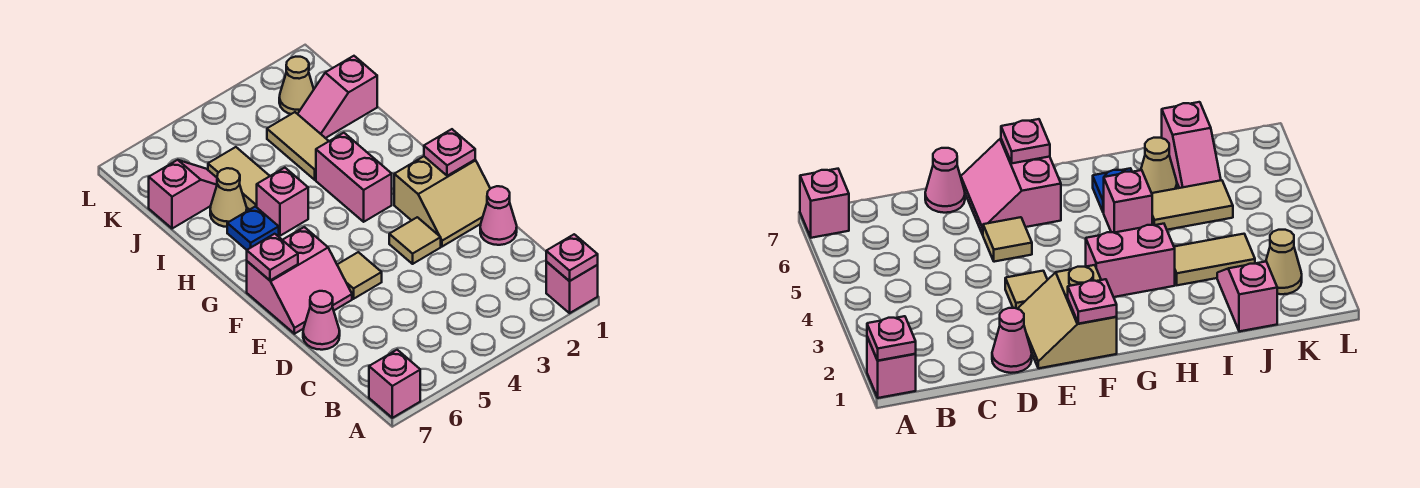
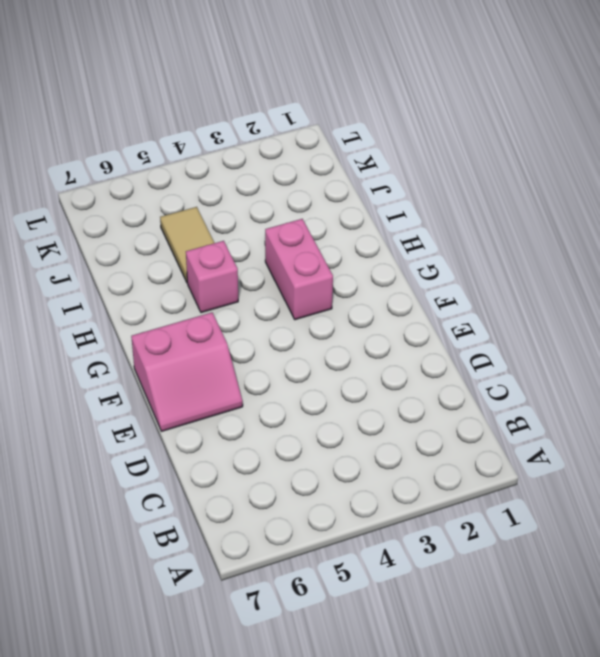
none -> pink 1x1 brick [546,262,598,313]
none -> pink 1x1 brick [369,350,420,418]
none -> pink 1x1 cone [480,186,517,245]

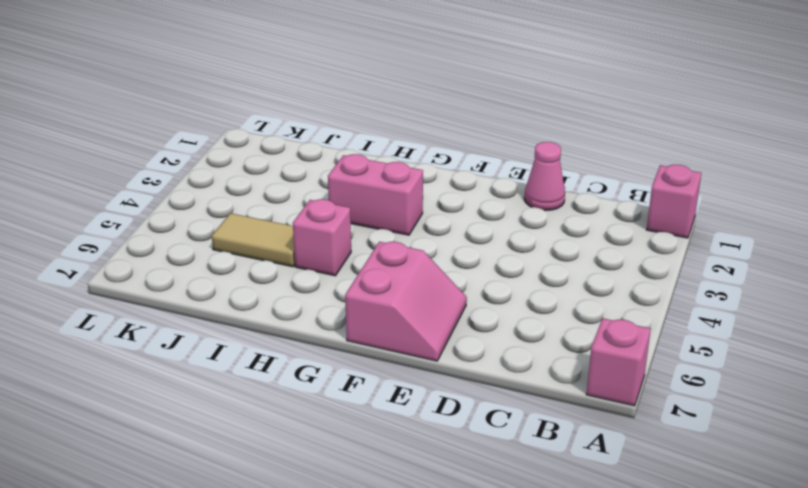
none -> pink 1x1 cone [303,291,340,350]
none -> tan 2x2 slope [394,156,490,247]
none -> tan 1x1 tile [389,217,441,264]

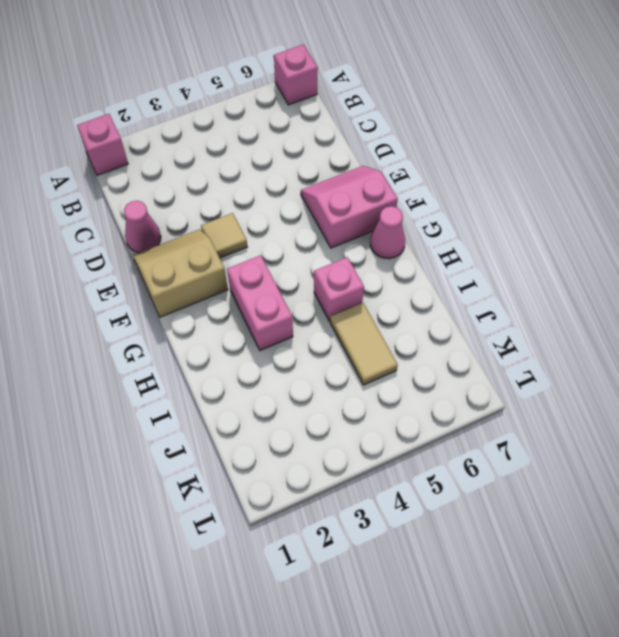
pink 1x1 cone [370,206,405,259] -> pink 1x1 cone moved to [303,291,340,350]
none -> tan 1x1 tile [337,252,382,299]
none -> blue 1x1 plate [227,206,279,250]
none -> tan 1x2 tile [267,112,329,180]

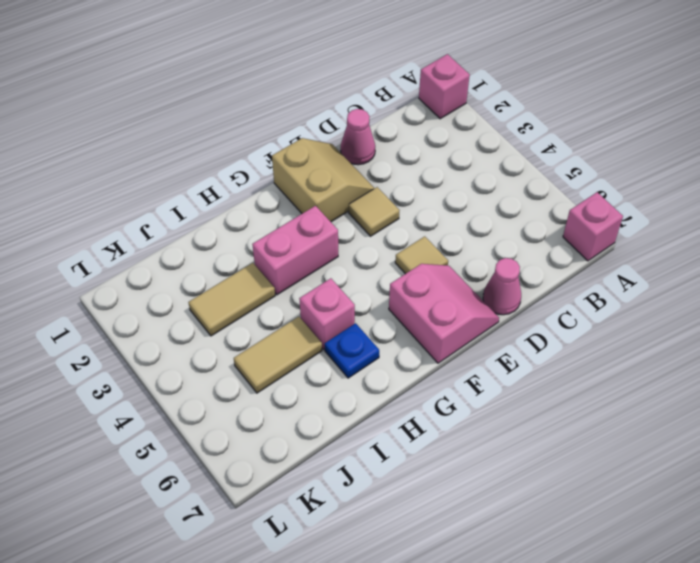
none -> tan 1x1 cone [210,168,247,227]
none -> pink 1x2 slope [298,56,377,138]
none -> pink 1x2 slope [149,160,217,229]

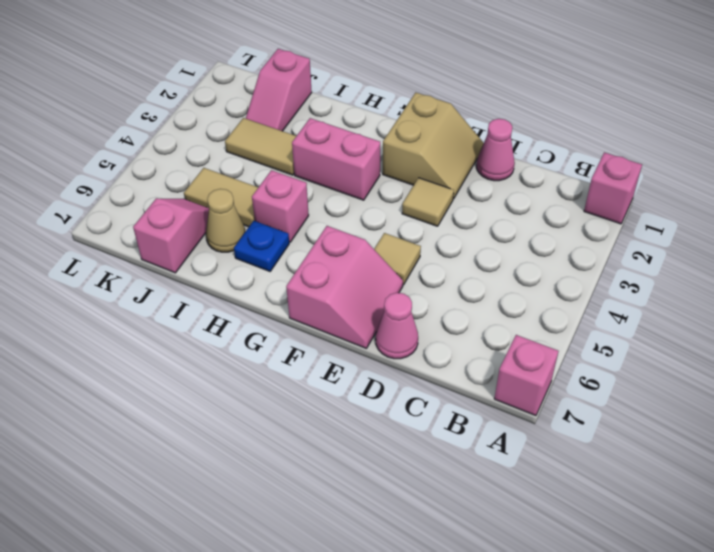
none -> tan 1x1 cone [279,57,314,114]
none -> pink 1x1 plate [546,234,598,281]
none -> pink 1x1 plate [424,129,475,176]

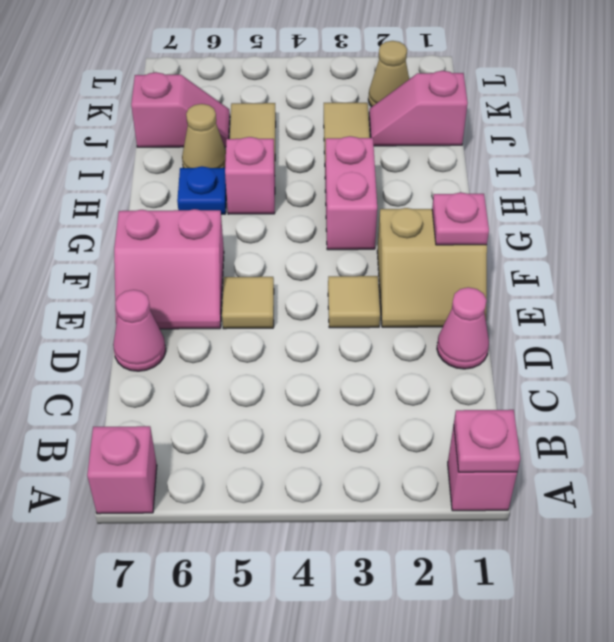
none -> pink 1x1 plate [247,234,298,280]

